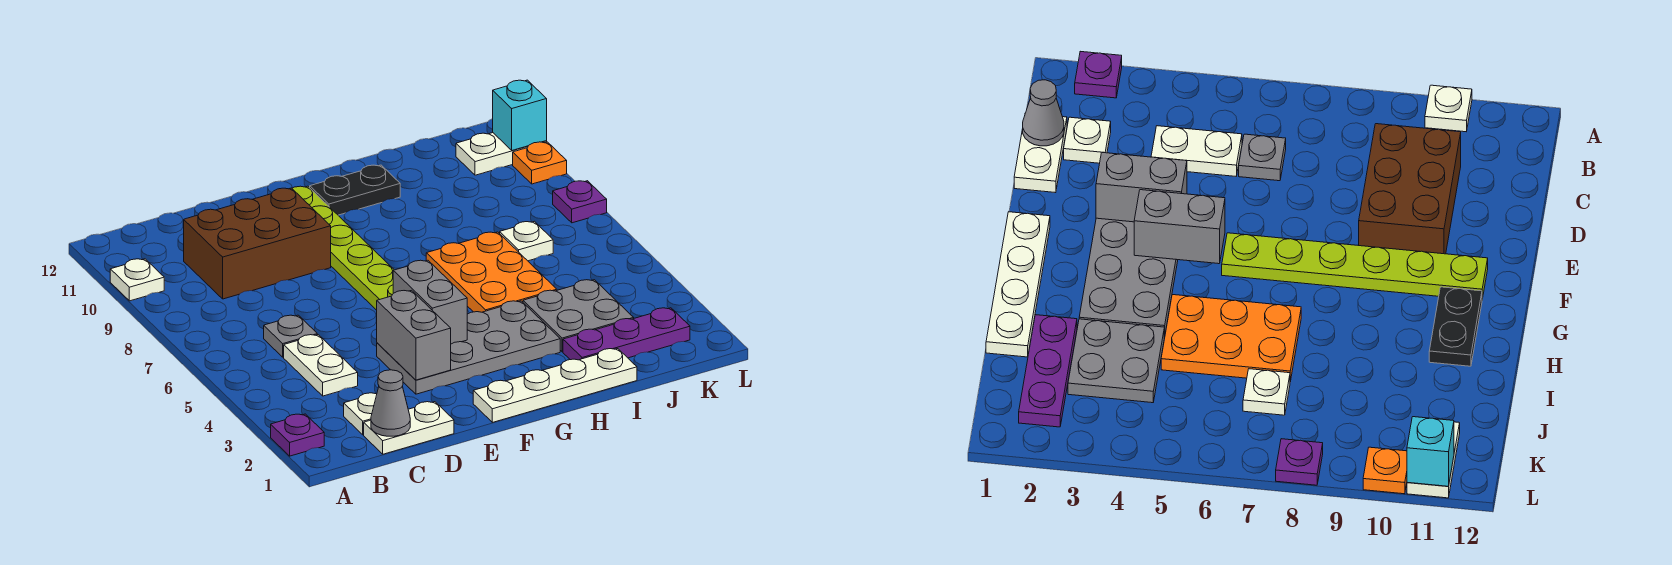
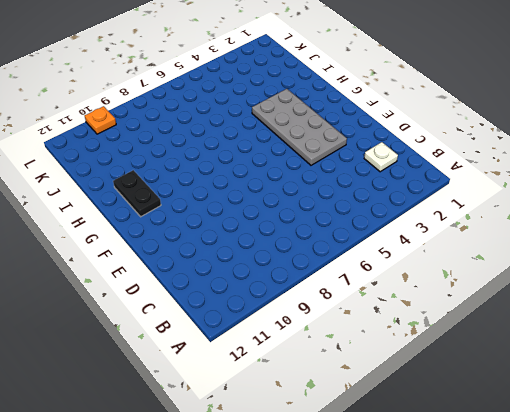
none -> purple 1x1 plate [271,414,324,456]
none -> white 1x1 plate [110,259,164,301]
none -> white 1x2 plate [364,402,454,454]

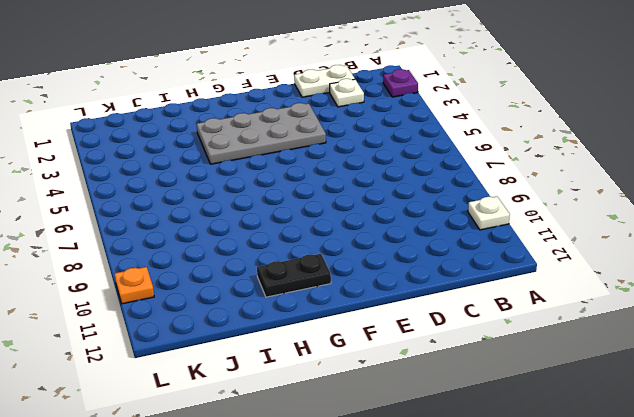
none -> white 1x2 plate [284,335,358,396]
none -> grey 1x1 plate [264,315,317,357]
none -> brown 2x3 brick [184,188,331,299]

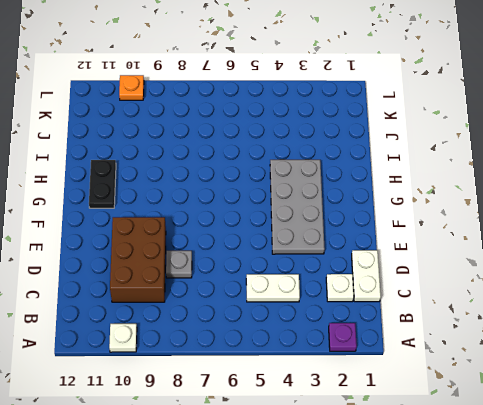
grey 1x1 plate [166,251,192,278] -> grey 1x1 plate moved to [264,315,317,357]
none -> white 1x4 plate [473,349,637,422]
none -> lime 1x6 plate [292,186,394,310]
none -> orange 2x3 plate [426,232,557,312]

